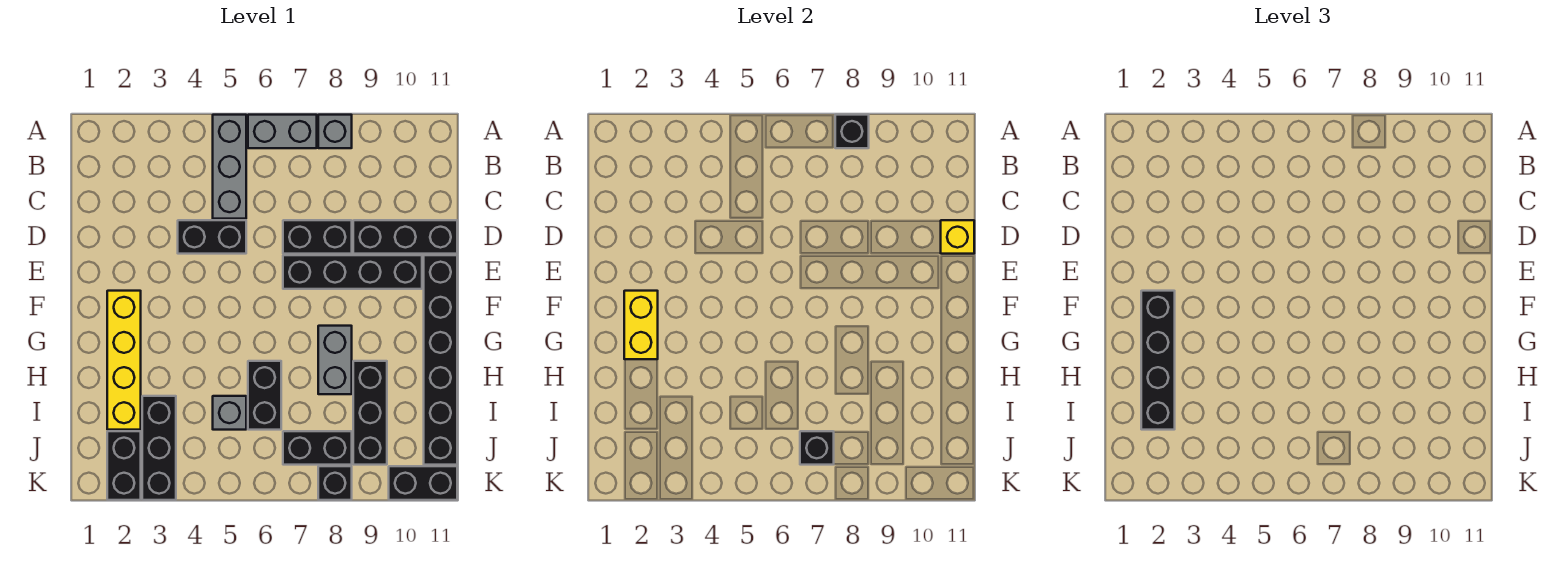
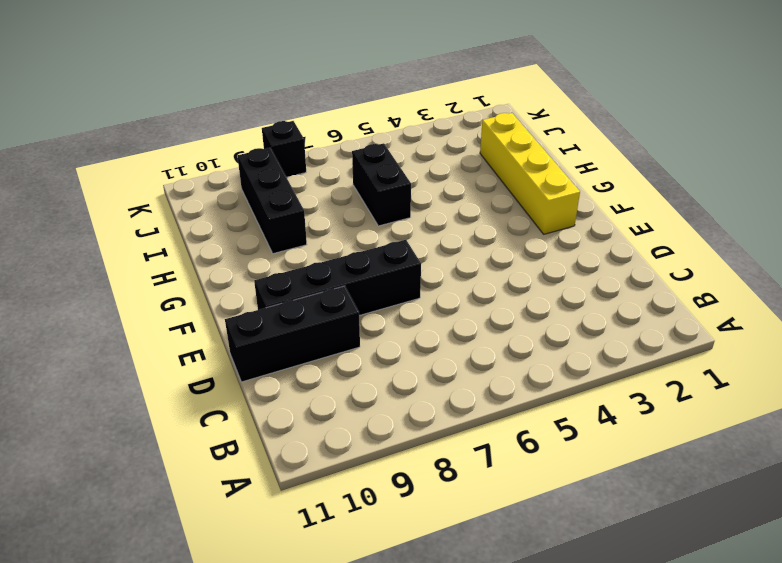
none -> grey 1x3 brick [213,115,246,219]
none -> grey 1x2 brick [248,115,317,148]
none -> grey 1x1 brick [318,115,352,148]

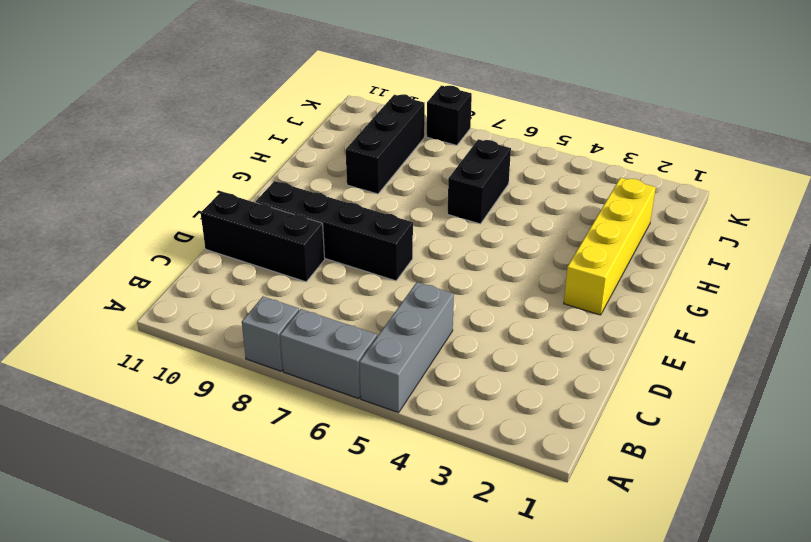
none -> black 1x2 brick [178,220,246,254]
none -> black 1x2 brick [283,220,352,254]
none -> black 1x6 brick [424,255,457,465]

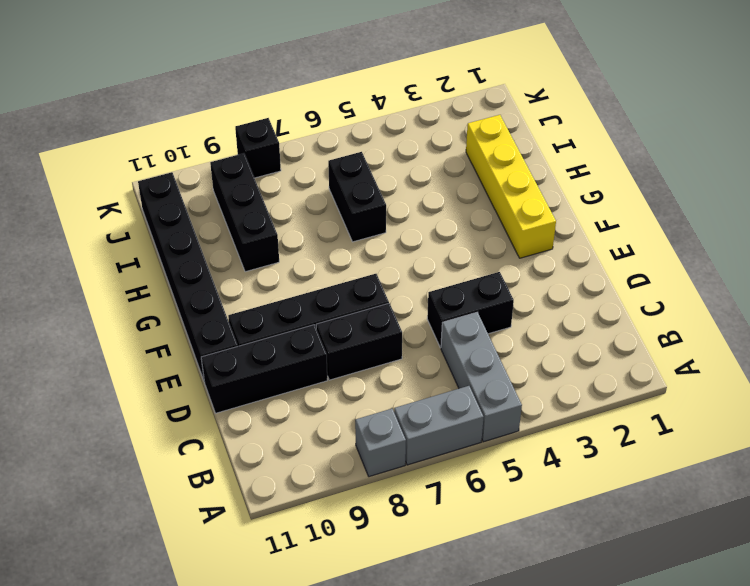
none -> grey 1x2 brick [318,326,352,394]
none -> black 1x3 brick [142,396,176,500]
none -> grey 1x1 brick [213,396,246,430]

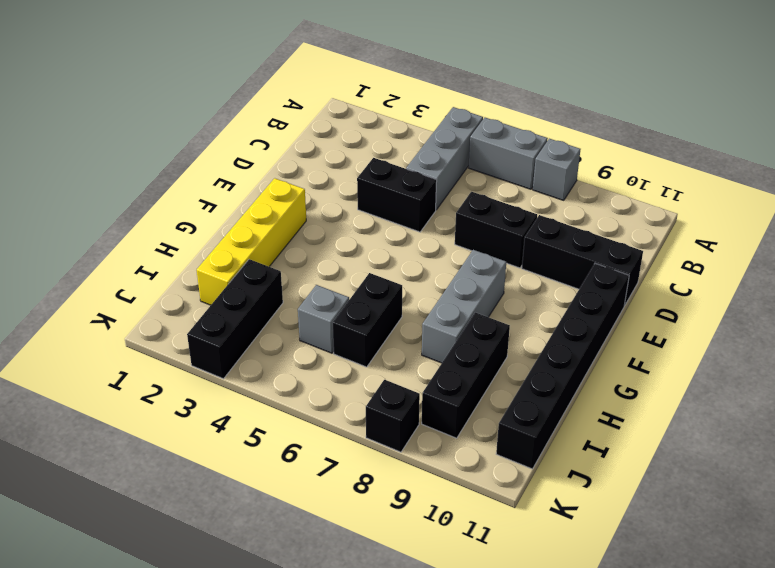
grey 1x3 brick [422,250,506,363] -> grey 1x2 brick [318,326,352,394]
none -> black 1x4 brick [283,255,422,289]
none -> black 1x2 brick [107,431,141,500]
none -> black 1x2 brick [283,431,352,465]

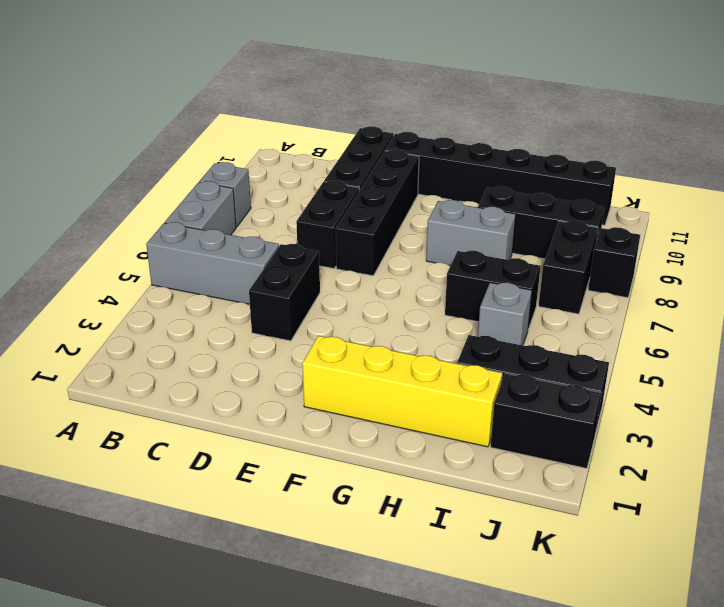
none -> black 1x2 brick [389,466,457,500]
none -> black 1x1 brick [835,115,869,148]
none -> yellow 1x1 brick [941,220,974,254]

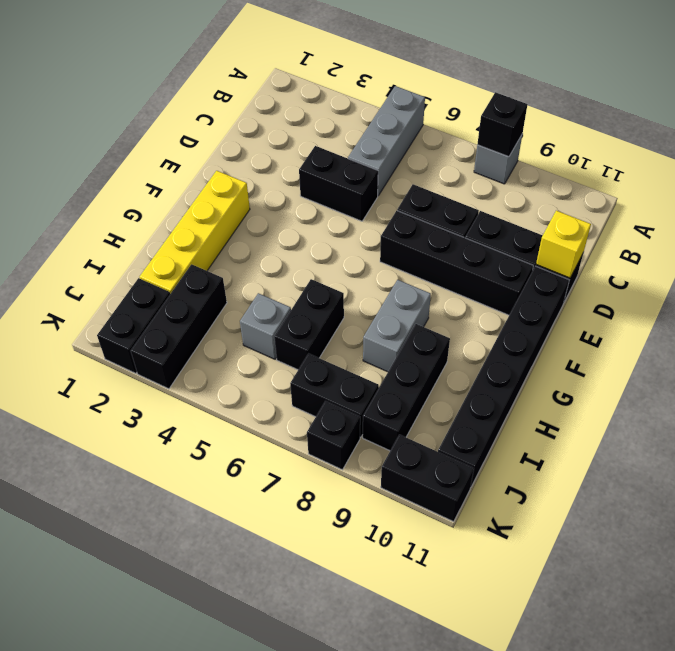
none -> grey 1x2 brick [248,115,317,148]
none -> yellow 1x2 brick [624,291,658,359]
none -> black 1x1 brick [800,431,834,465]

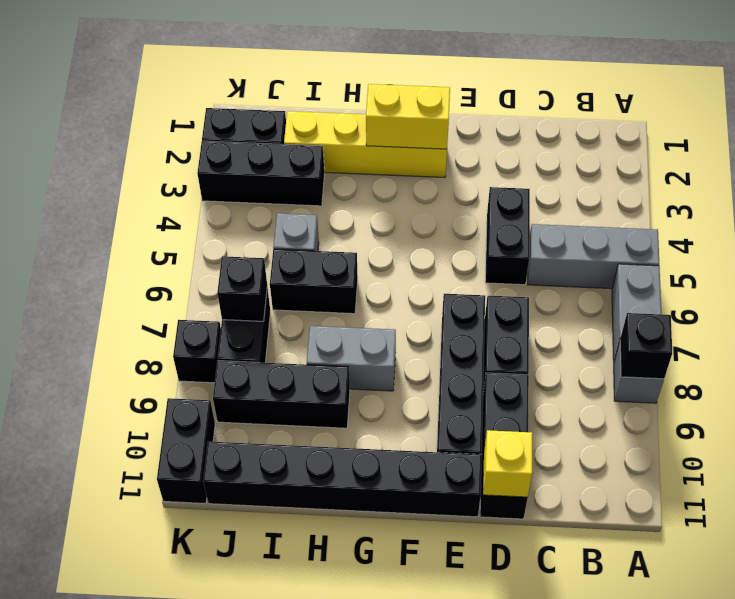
none -> black 1x4 brick [1141,291,1175,430]

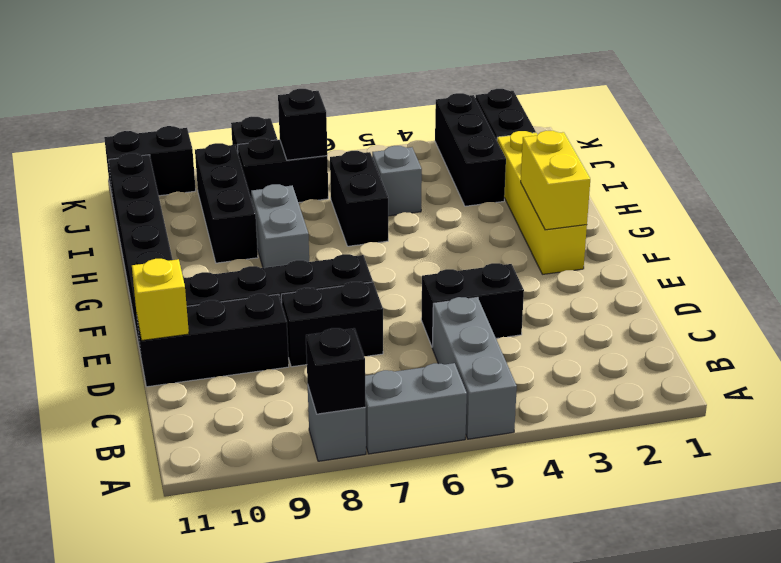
none -> black 1x4 brick [1141,291,1175,430]

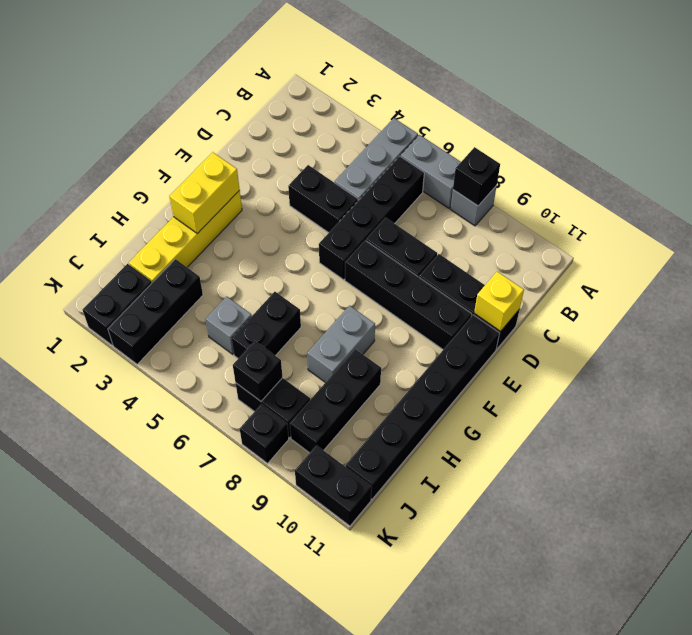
black 1x4 brick [319,156,424,280] -> black 1x4 brick moved to [1141,291,1175,430]

